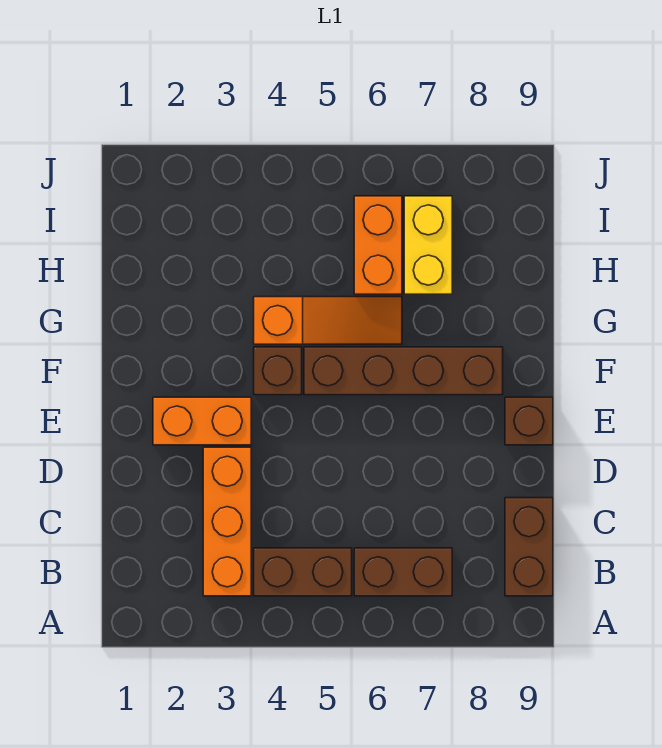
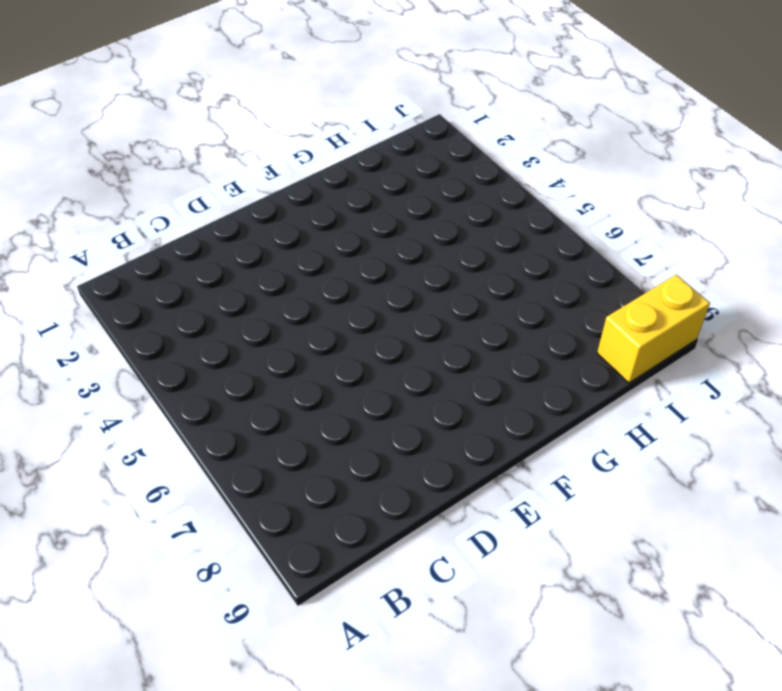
yellow 1x2 brick [597,275,710,383] -> yellow 1x2 brick moved to [404,196,452,294]
none -> orange 1x3 brick [203,447,251,596]
none -> brown 1x2 brick [254,548,352,596]

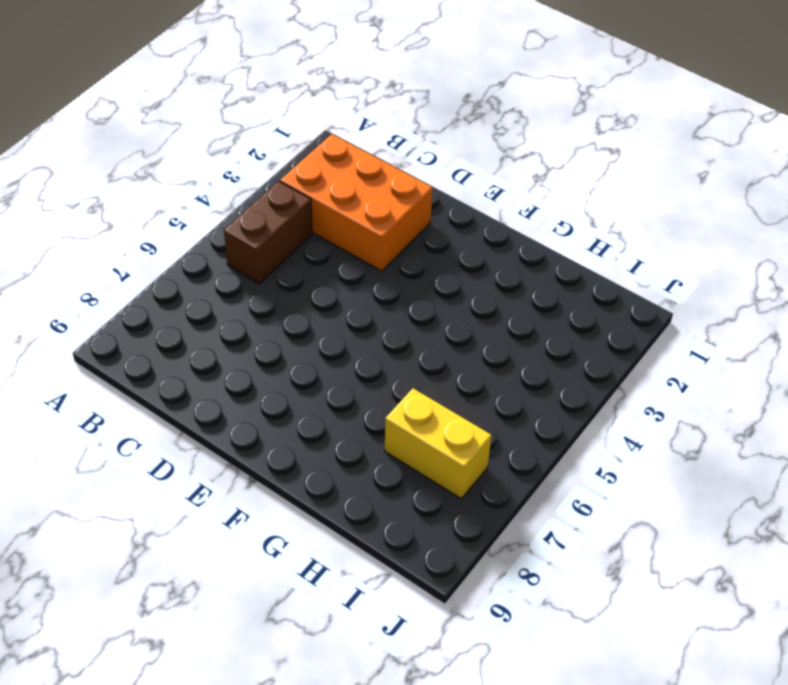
orange 2x3 brick [280,134,432,271] -> orange 1x3 brick [203,447,251,596]
none -> brown 1x2 brick [354,548,452,596]
none -> brown 1x2 brick [505,498,553,596]

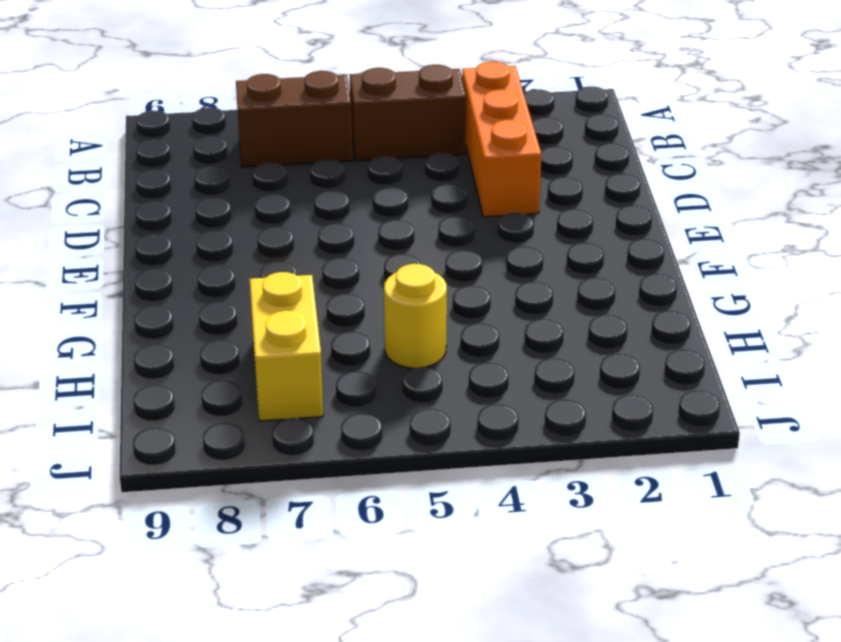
yellow 1x1 round brick [384,264,447,368] -> none
none -> brown 1x2 brick [505,498,553,596]
none -> orange 1x2 brick [153,397,251,445]

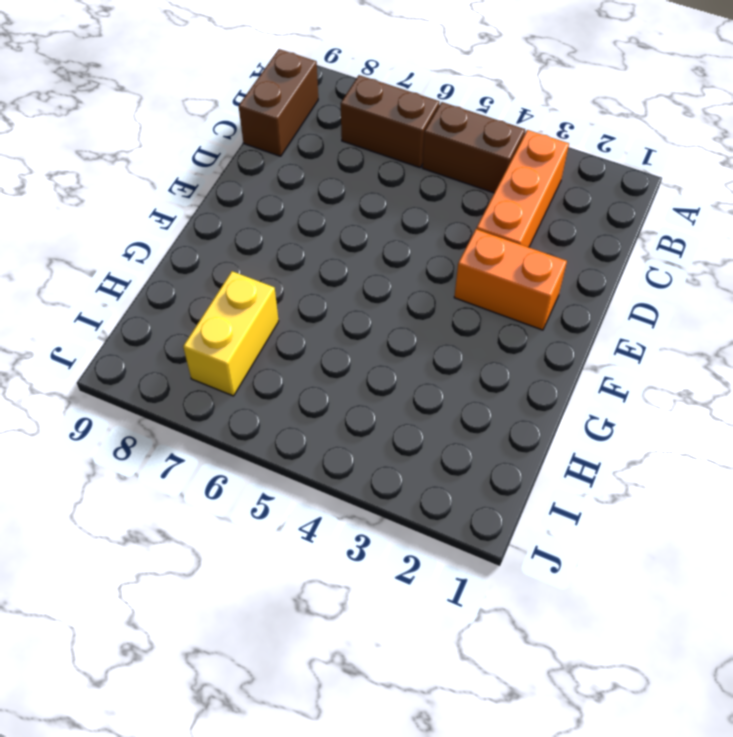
none -> brown 1x1 brick [505,397,553,445]
none -> brown 1x1 brick [254,347,302,395]

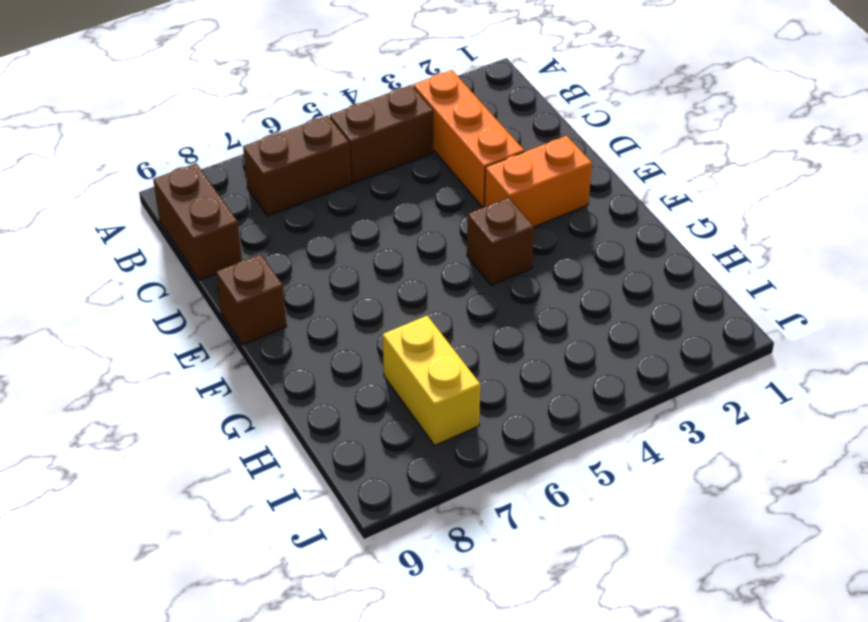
none -> brown 1x4 brick [304,347,503,395]
none -> orange 1x3 slope [254,297,402,344]

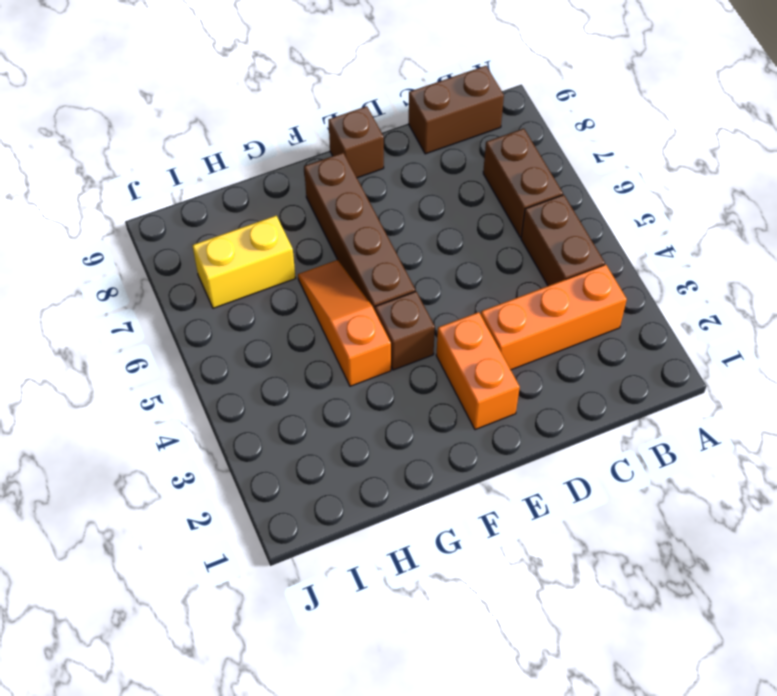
none -> orange 1x2 brick [354,196,402,294]

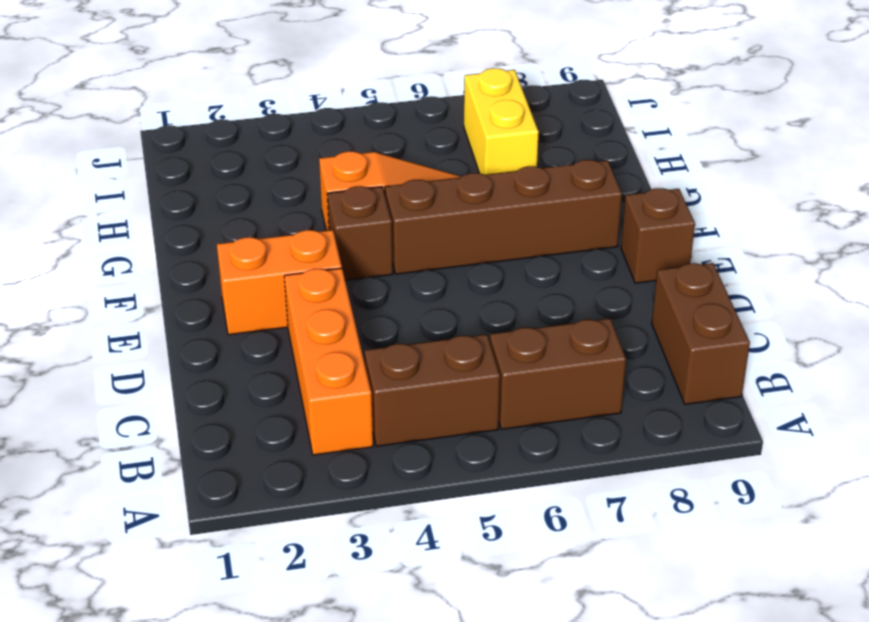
none -> orange 1x2 brick [354,196,402,294]

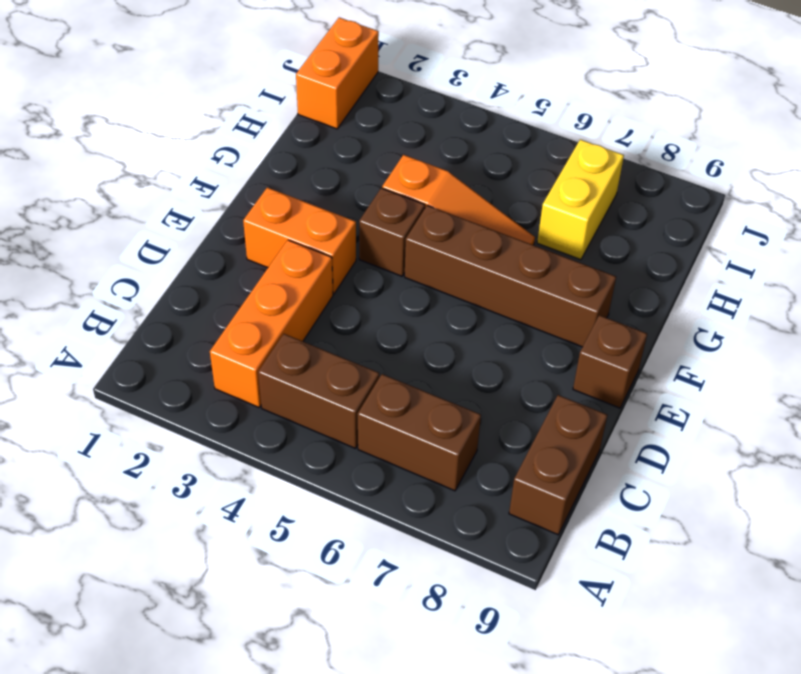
orange 1x2 brick [296,18,379,129] -> orange 1x2 brick moved to [354,196,402,294]

